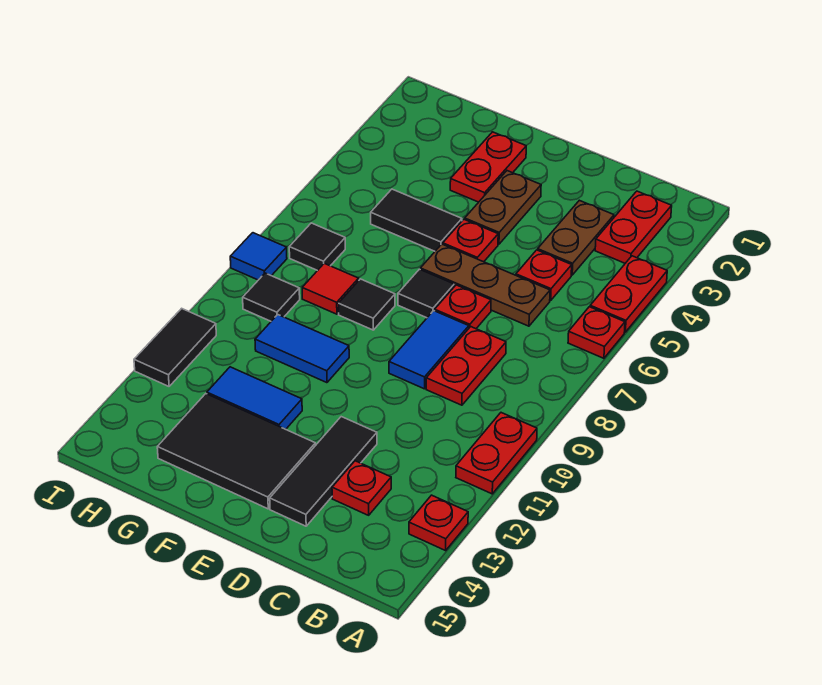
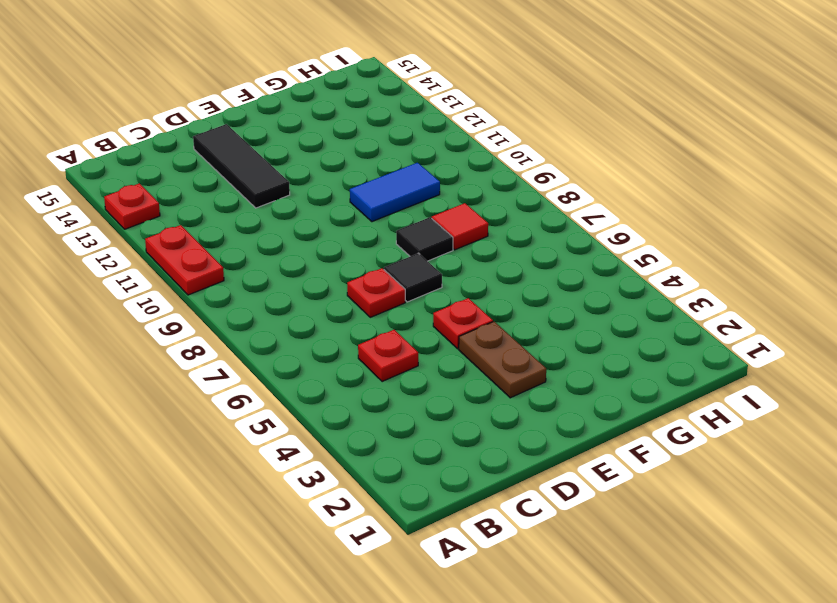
none -> red 1x2 plate [590,256,667,332]
none -> red 1x1 plate [568,307,625,358]
none -> red 1x2 plate [595,191,672,263]

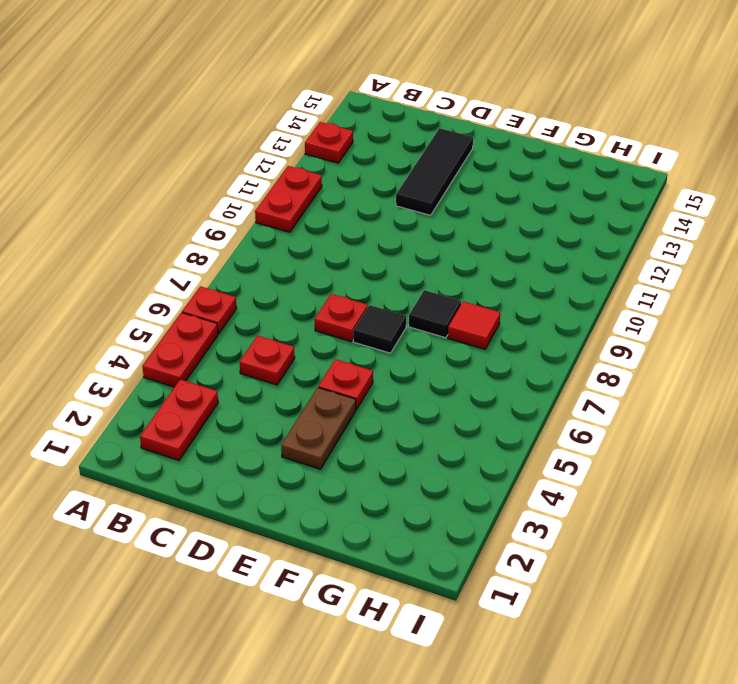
none -> brown 1x2 plate [538,200,614,275]
none -> brown 1x3 plate [420,244,550,326]
none -> red 1x2 plate [426,327,506,405]

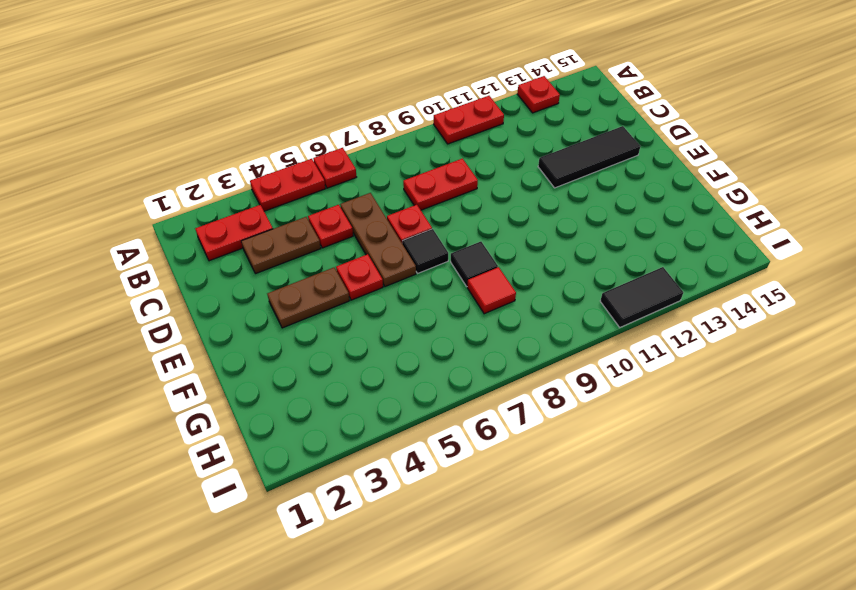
none -> red 1x1 plate [332,461,391,515]
none -> blue 1x2 tile [389,311,469,389]
none -> black 2x3 tile [157,394,315,509]

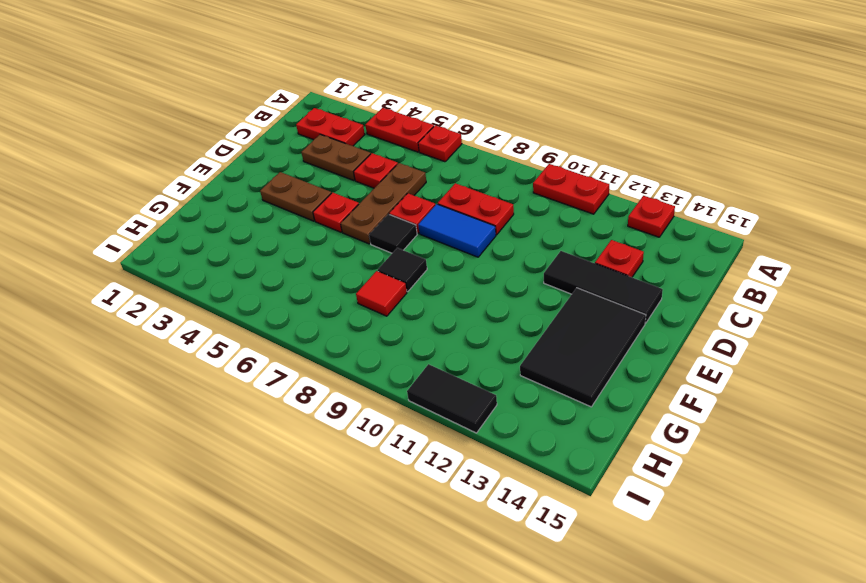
none -> red 1x2 plate [450,132,526,202]
none -> black 1x2 tile [371,189,462,251]
none -> blue 1x2 tile [255,315,349,383]

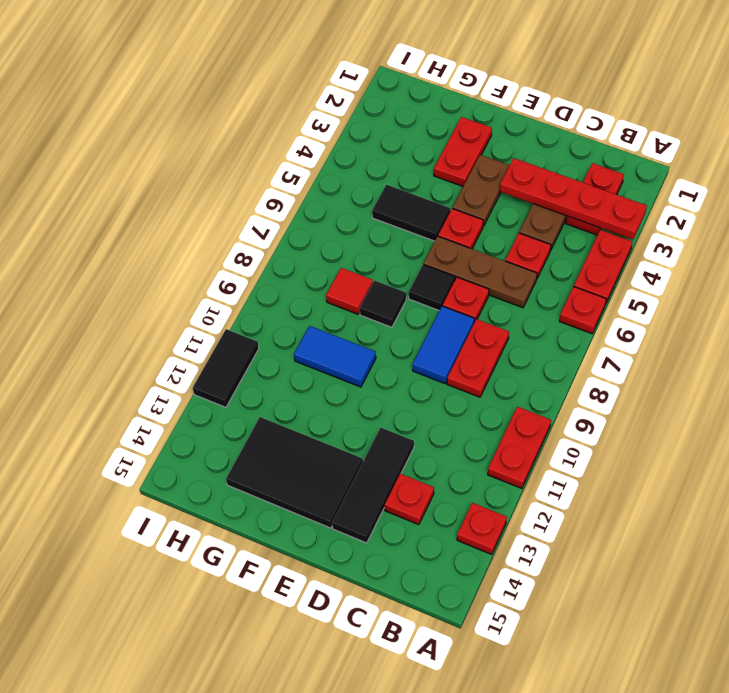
red 1x4 plate [500,158,647,240] -> none
none -> blue 1x2 tile [207,367,302,429]
none -> black 1x1 tile [289,223,345,271]
none -> black 1x1 tile [243,273,300,321]

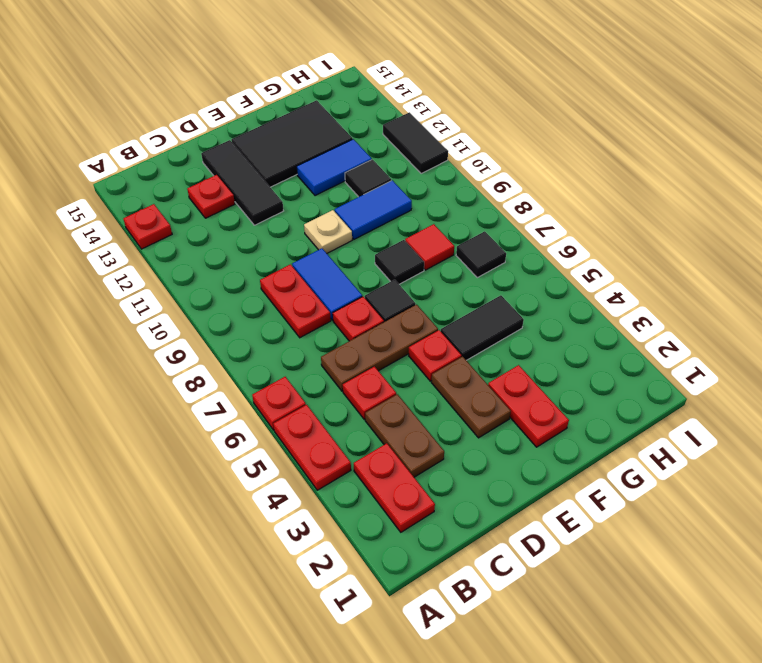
tan 1x1 plate [304,210,352,253] -> none
black 1x1 tile [345,160,391,197] -> black 1x1 tile moved to [243,273,300,321]
none -> red 1x2 plate [456,413,537,494]
none -> blue 1x1 tile [230,233,287,280]

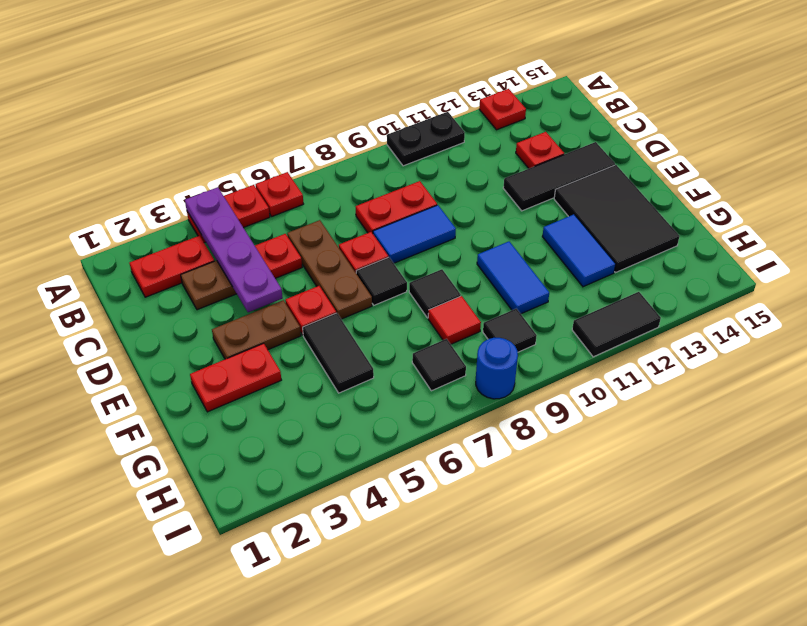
purple 1x4 plate [185,187,283,312] -> none
black 1x2 plate [387,112,465,166] -> red 1x2 plate [456,413,537,494]
blue 1x1 round brick [476,338,518,399] -> blue 1x1 tile [230,233,287,280]

